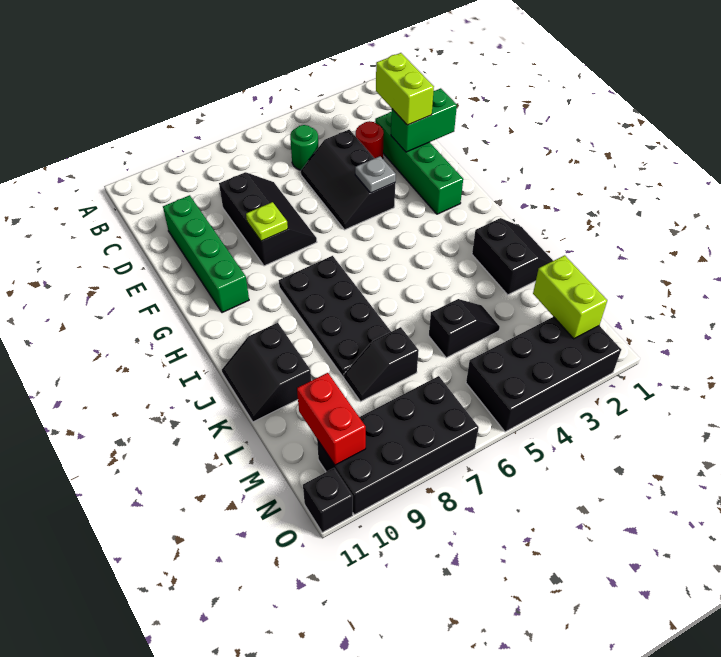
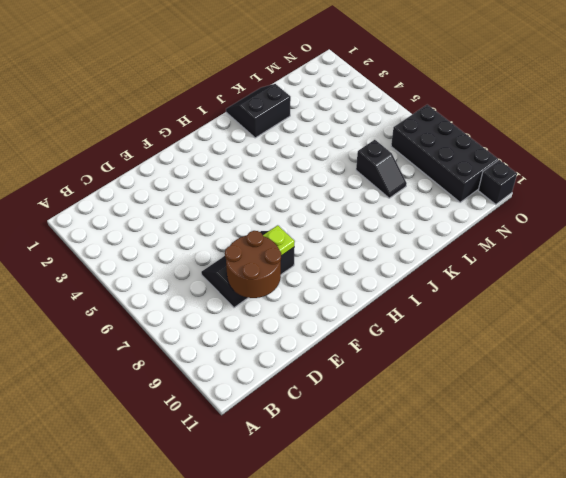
brown 2x2 round brick [225,231,281,298] -> none
none -> green 1x1 round brick [290,125,318,170]
none -> green 1x4 brick [375,112,463,214]
none -> red 1x1 round brick [356,121,384,159]

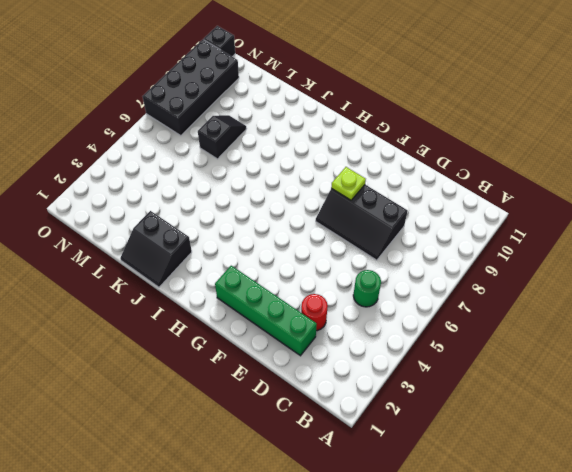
none -> black 2x3 slope [301,130,395,230]
none -> green 1x4 brick [163,195,249,313]
none -> black 2x4 plate [279,256,391,377]

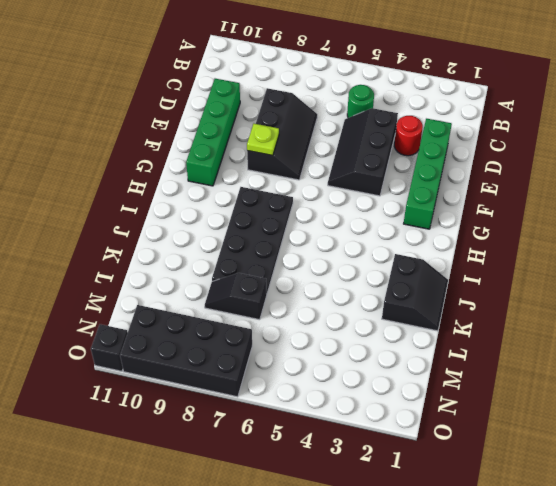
none -> black 2x2 slope [222,323,311,422]
none -> black 1x2 slope [429,299,500,358]
none -> black 2x4 brick [466,317,621,432]

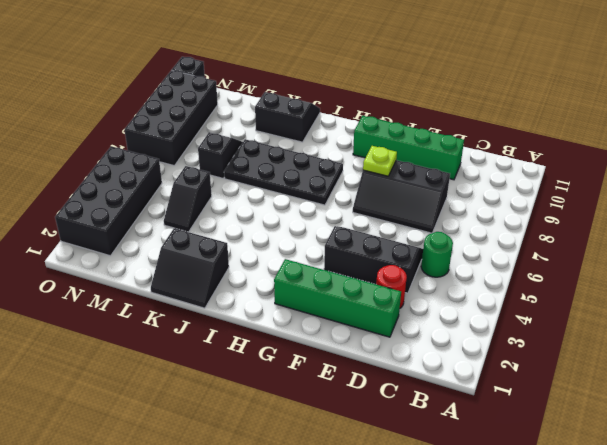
none -> green 1x2 brick [391,88,457,152]
none -> grey 1x1 plate [355,156,396,193]
none -> lime 1x2 brick [533,255,607,339]

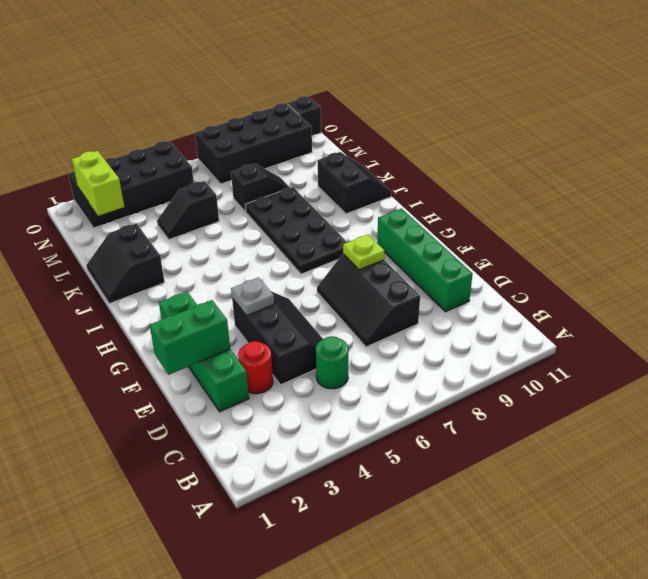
none -> red 1x2 brick [297,373,366,465]
none -> lime 1x2 brick [376,53,434,125]

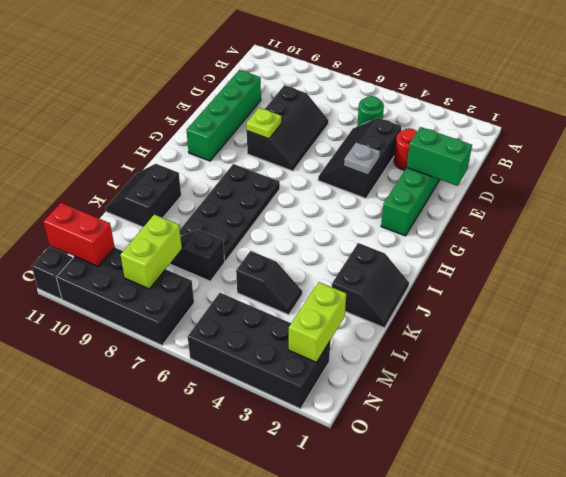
lime 1x2 brick [121,214,182,289] -> lime 1x2 brick moved to [376,53,434,125]
red 1x2 brick [44,203,115,266] -> red 1x2 brick turned to [297,373,366,465]

